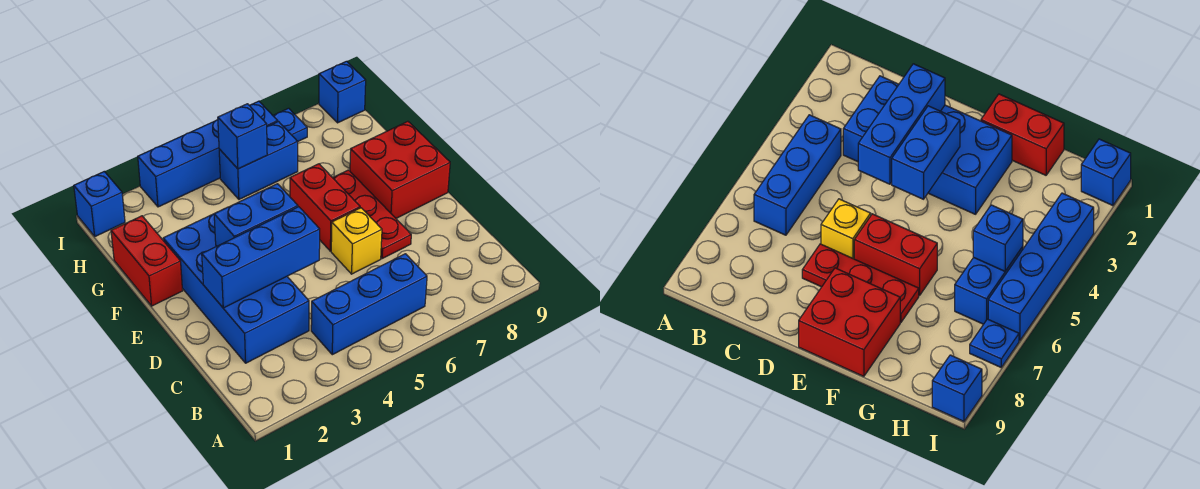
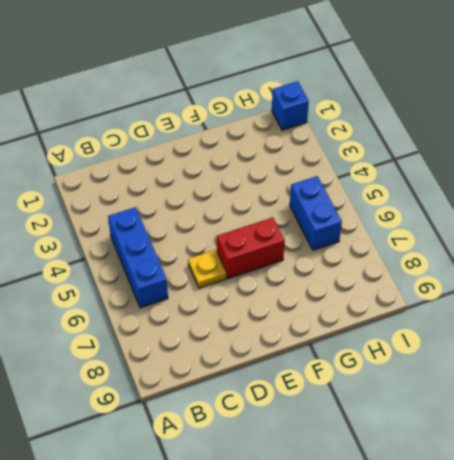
yellow 1x1 plate [188,250,226,288] -> yellow 1x1 brick [331,208,382,274]
none -> blue 2x4 brick [163,214,309,363]
none -> red 1x3 plate [333,170,411,259]
none -> red 2x2 brick [350,121,450,218]

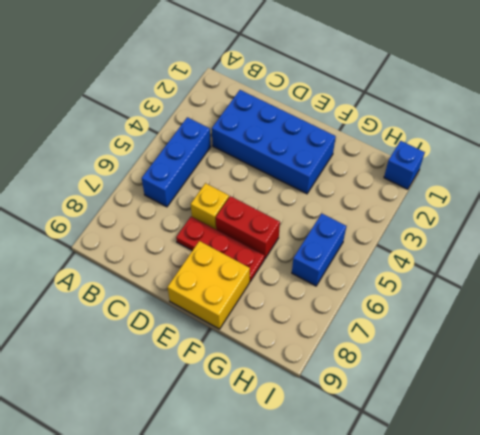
yellow 2x2 brick [168,241,250,329] -> red 2x2 brick [350,121,450,218]
none -> red 1x2 brick [111,216,183,306]
none -> blue 1x4 brick [138,101,278,207]
none -> blue 1x1 plate [273,108,307,141]

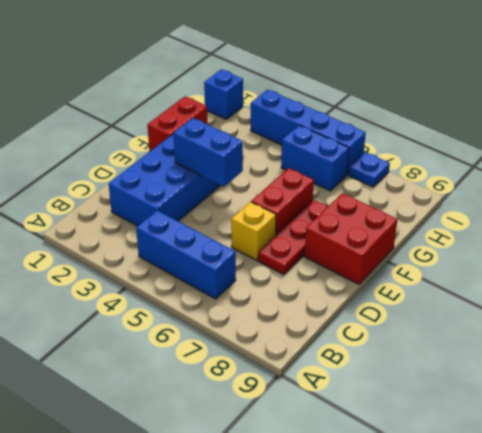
none -> blue 1x1 brick [319,61,366,123]
none -> blue 1x3 brick [202,207,320,308]
none -> blue 1x1 brick [218,104,267,169]

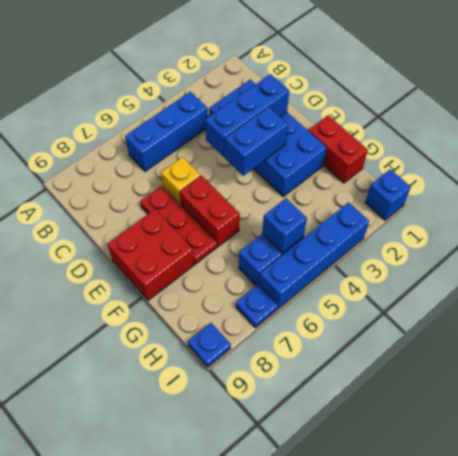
blue 1x1 plate [188,323,231,367] -> blue 1x1 brick [319,61,366,123]

